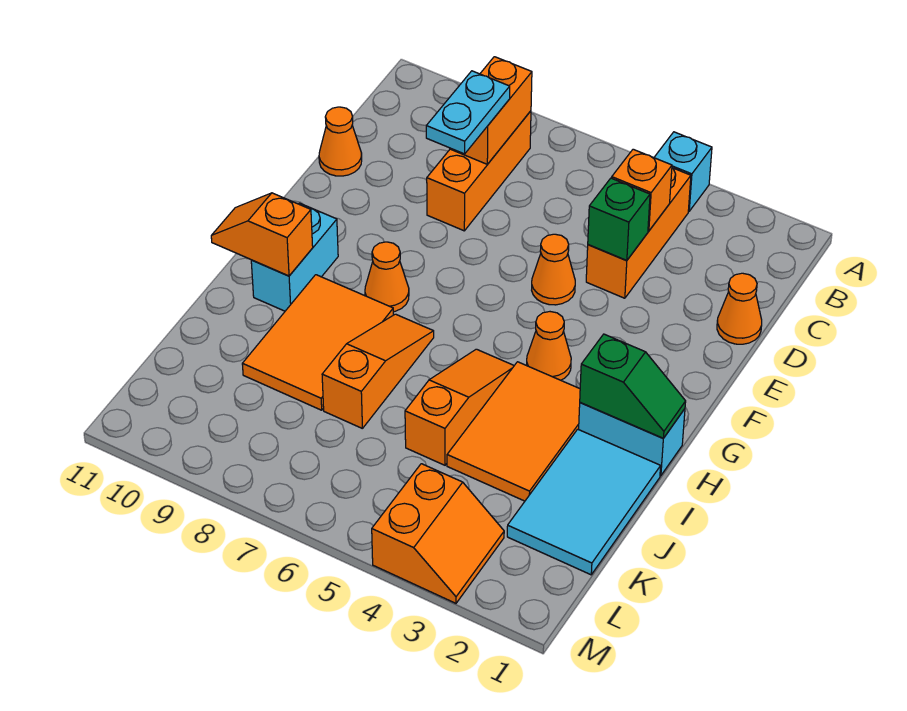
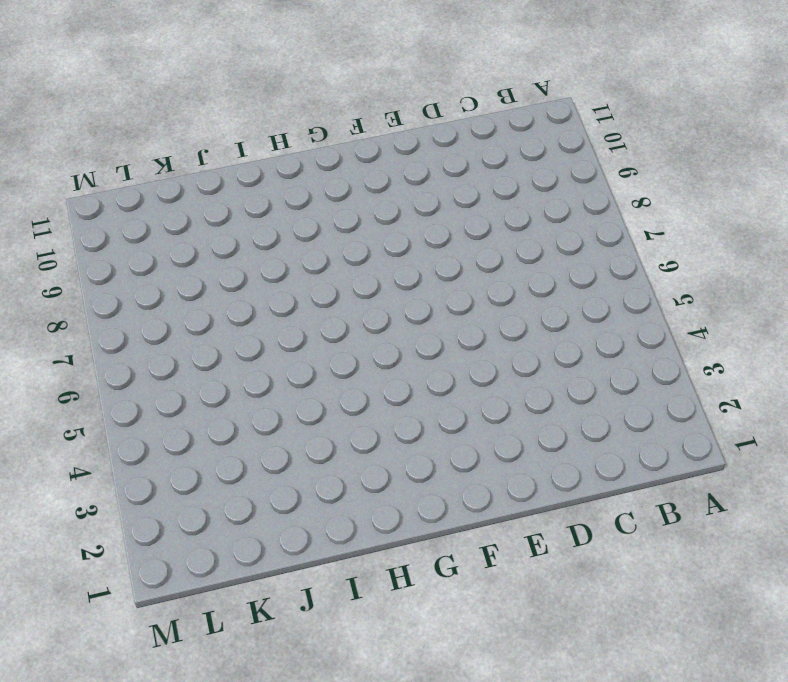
none -> cyan 1x1 brick [654,132,712,211]
none -> orange 1x3 brick [586,168,691,298]
none -> orange 1x3 brick [427,111,531,231]

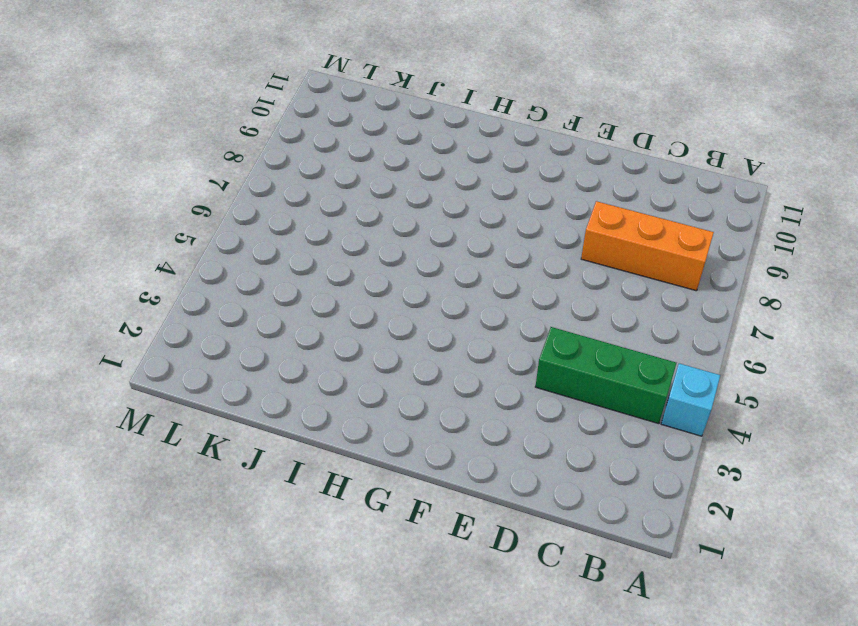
green 1x3 brick [535,327,676,424] -> orange 1x3 brick [586,168,691,298]
none -> orange 1x1 cone [717,273,762,344]
none -> orange 1x1 cone [319,107,362,176]
none -> orange 1x1 cone [532,234,575,305]

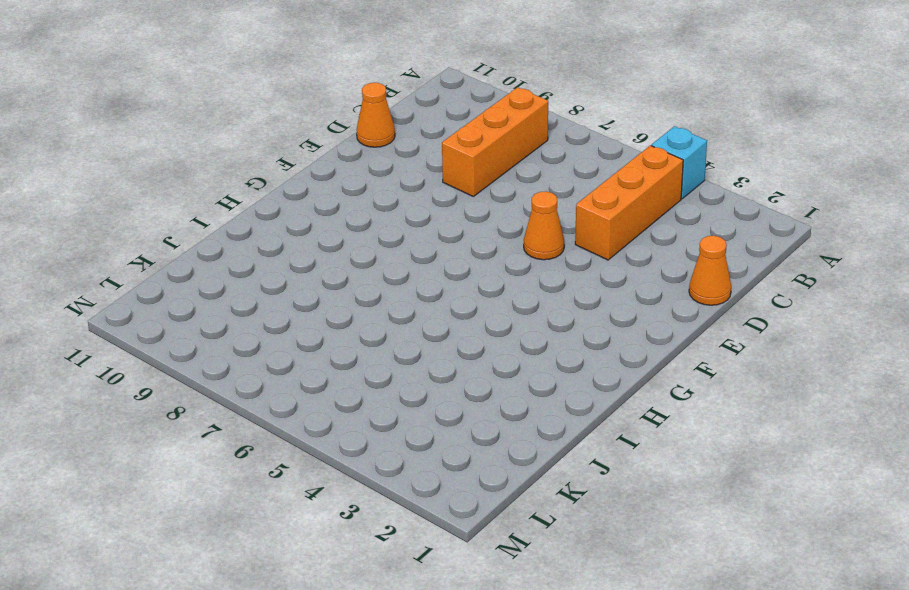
none -> orange 1x1 cone [527,312,571,380]
none -> orange 1x1 cone [365,242,409,312]
none -> cyan 1x2 brick [251,203,338,311]

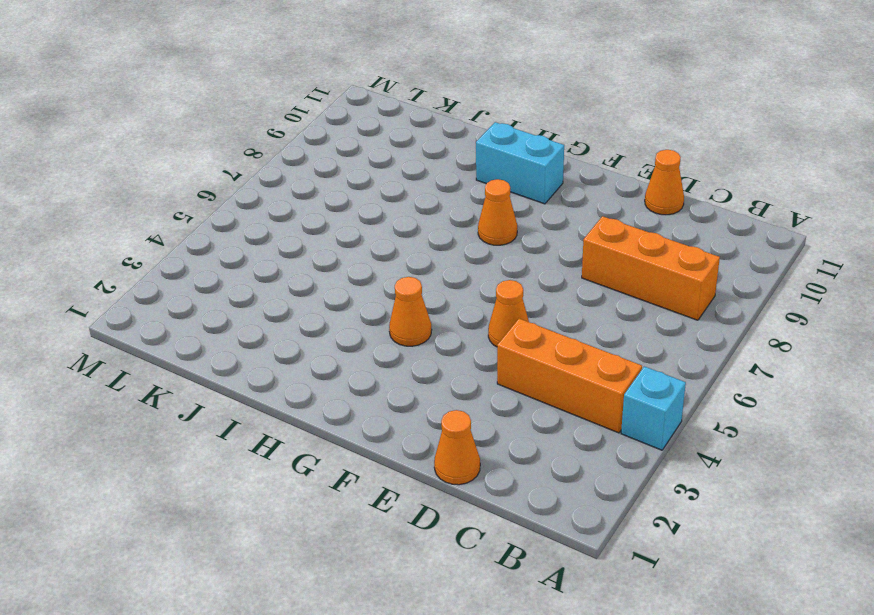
none -> cyan 1x2 brick [579,402,685,476]
none -> orange 2x3 tile [447,362,580,501]
none -> orange 1x3 slope [405,349,514,465]

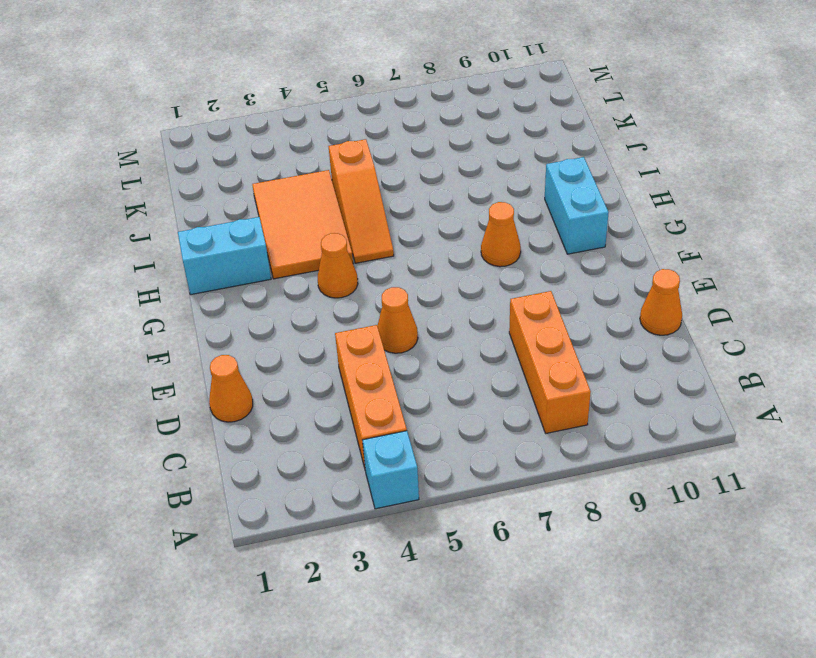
none -> orange 1x3 slope [322,314,434,429]
none -> orange 2x3 tile [242,275,393,410]
none -> cyan 2x3 tile [507,429,661,575]

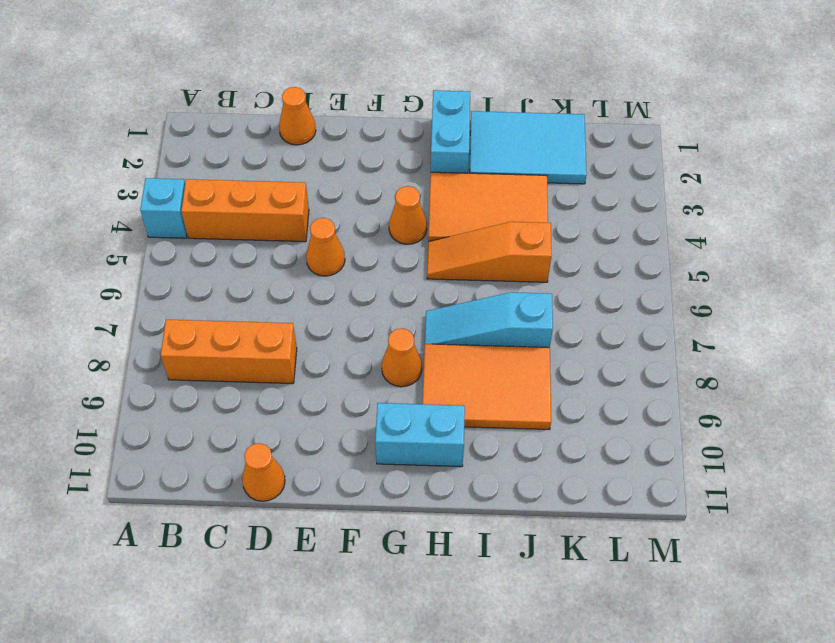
cyan 1x3 slope [425,292,553,348] -> orange 1x3 slope [322,314,434,429]
none -> orange 2x2 slope [372,464,504,603]
none -> orange 1x2 brick [450,57,532,164]
none -> orange 1x1 brick [612,149,672,231]

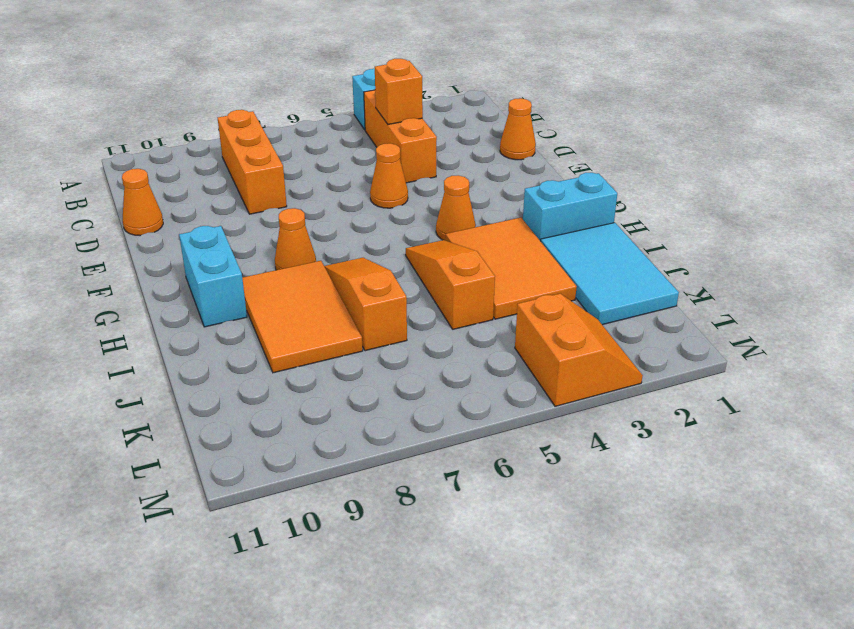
none -> orange 1x2 brick [450,57,532,164]
none -> green 1x1 brick [588,178,650,260]
none -> green 1x2 slope [580,334,686,438]

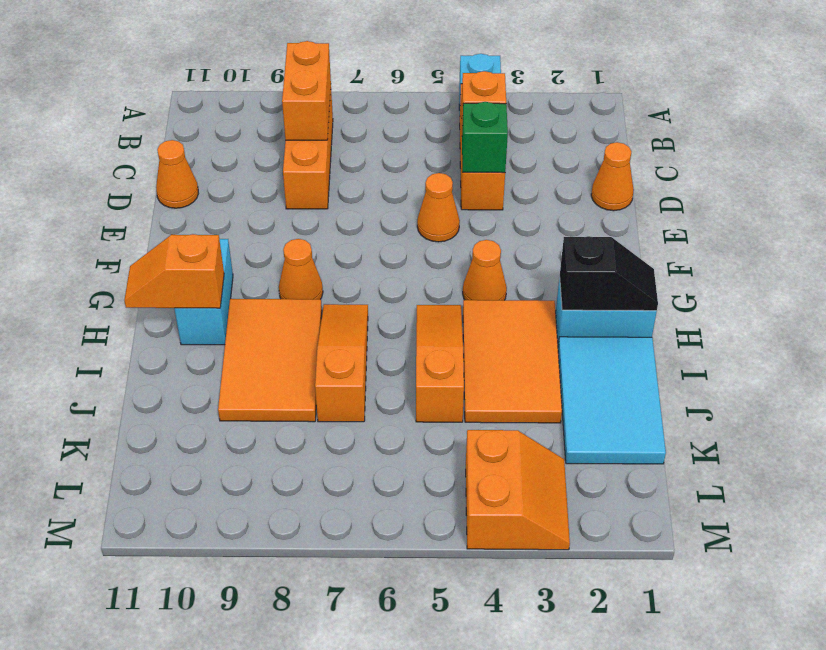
black 1x2 slope [560,236,658,311] -> green 1x2 slope [580,334,686,438]
none -> cyan 1x2 plate [426,71,510,154]

